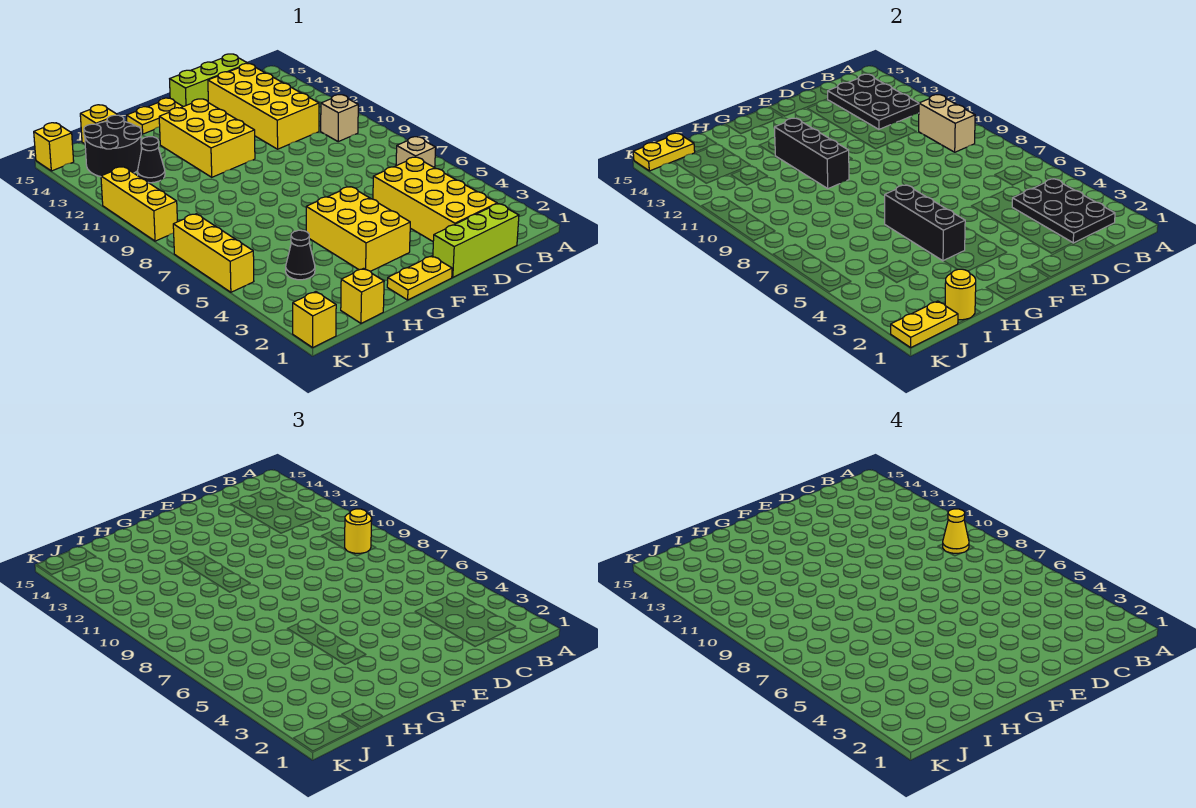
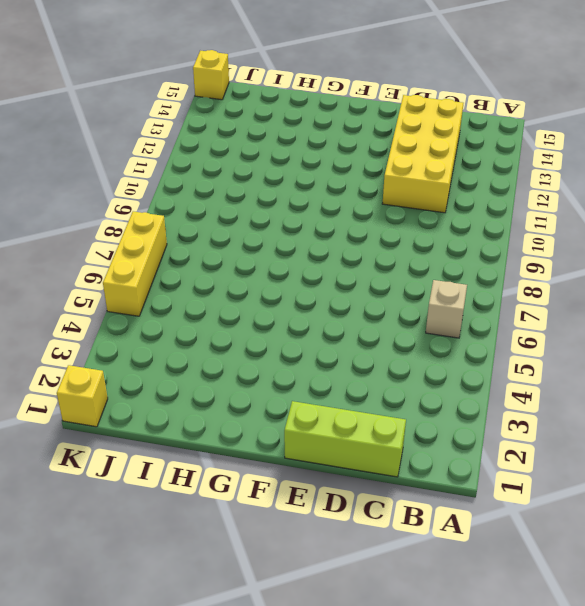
none -> tan 1x1 brick [321,95,358,142]
none -> yellow 2x4 brick [373,157,497,241]
none -> lime 1x3 brick [170,54,248,107]

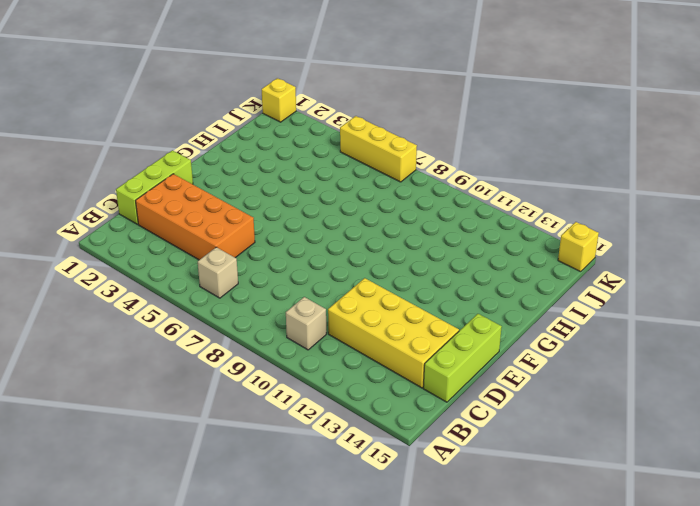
orange 2x4 brick [136,174,255,260] -> yellow 2x4 brick [373,157,497,241]
none -> yellow 1x2 plate [387,256,452,300]
none -> yellow 2x3 brick [306,187,410,271]
none -> yellow 2x3 brick [159,99,255,177]

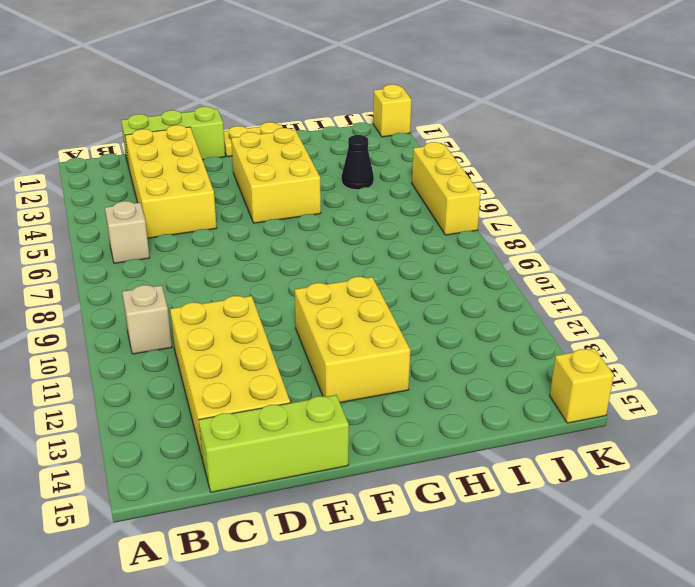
none -> yellow 1x2 plate [127,98,183,134]
none -> yellow 1x1 brick [341,268,384,323]
none -> black 1x1 cone [137,137,165,183]

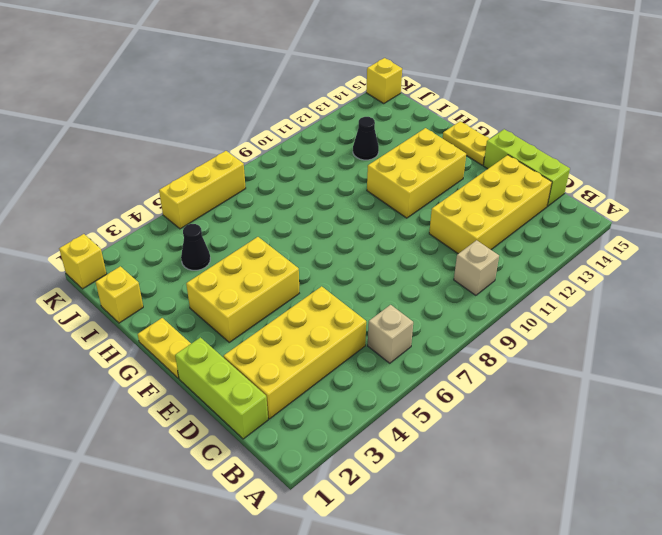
none -> black 2x2 round brick [84,115,141,177]
none -> yellow 1x1 brick [80,105,117,144]
none -> yellow 1x3 brick [101,167,177,241]

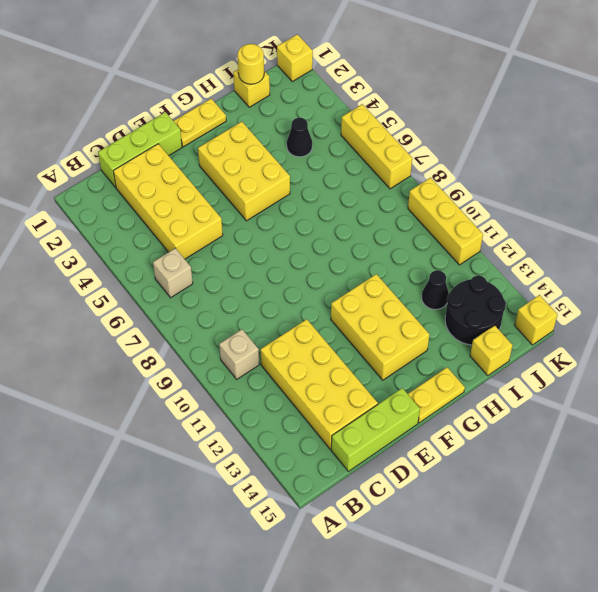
none -> black 2x3 plate [1012,179,1115,243]
none -> tan 1x2 brick [919,95,975,152]
none -> black 2x3 plate [828,74,919,129]

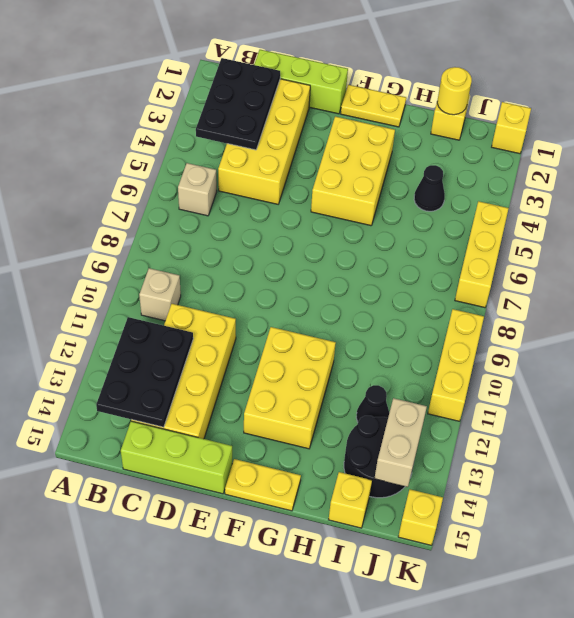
tan 1x2 brick [374,398,427,487] -> tan 1x2 brick moved to [919,95,975,152]
none -> black 1x3 brick [885,185,965,261]
none -> black 1x3 brick [774,118,849,189]
none -> yellow 1x2 plate [891,301,958,347]

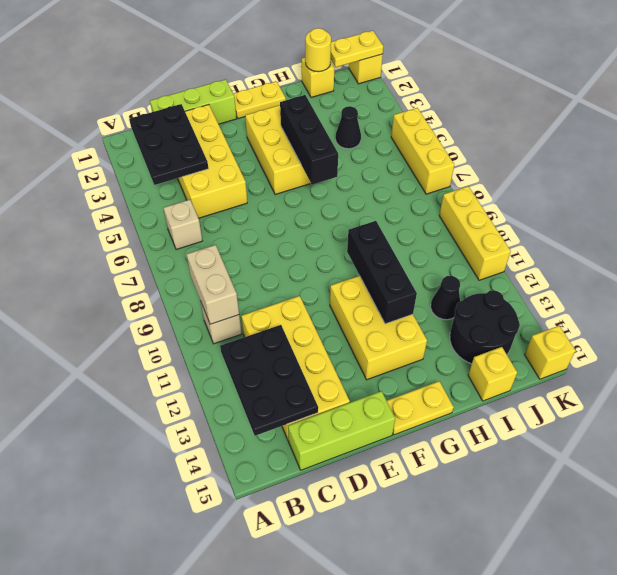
none -> yellow 1x2 plate [633,133,695,171]
none -> yellow 1x1 round brick [345,509,372,553]
none -> yellow 1x1 cone [943,509,969,553]

